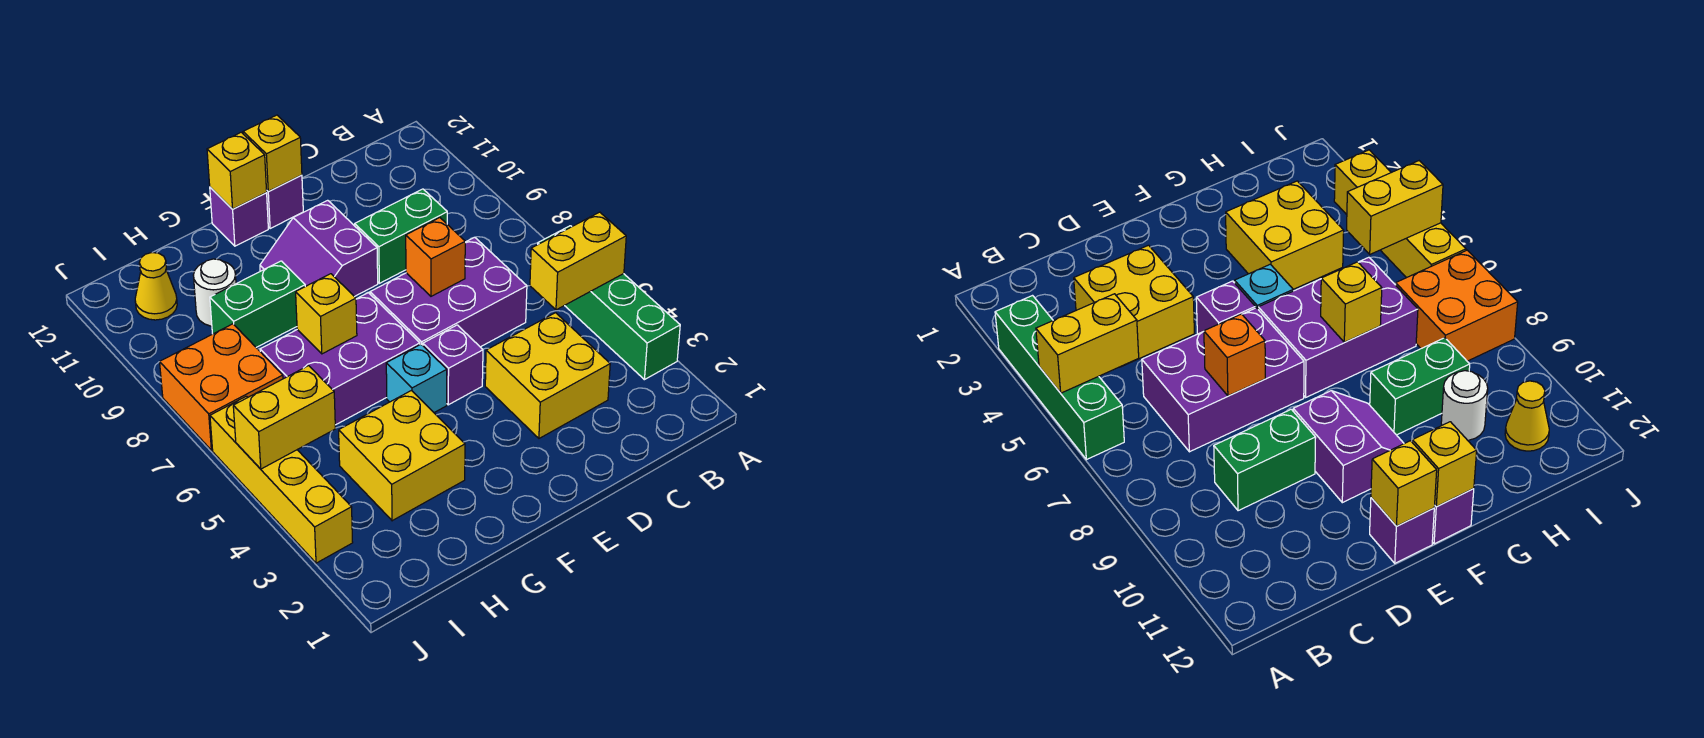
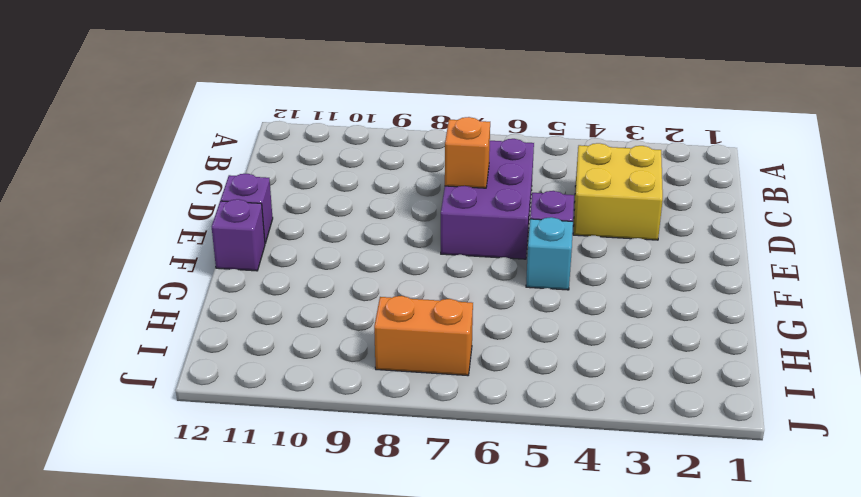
orange 1x2 brick [374,296,473,376] -> orange 2x2 brick [160,324,283,450]
none -> green 1x4 brick [538,226,680,380]
none -> green 1x2 brick [355,189,447,283]
none -> purple 2x2 slope [260,200,378,297]

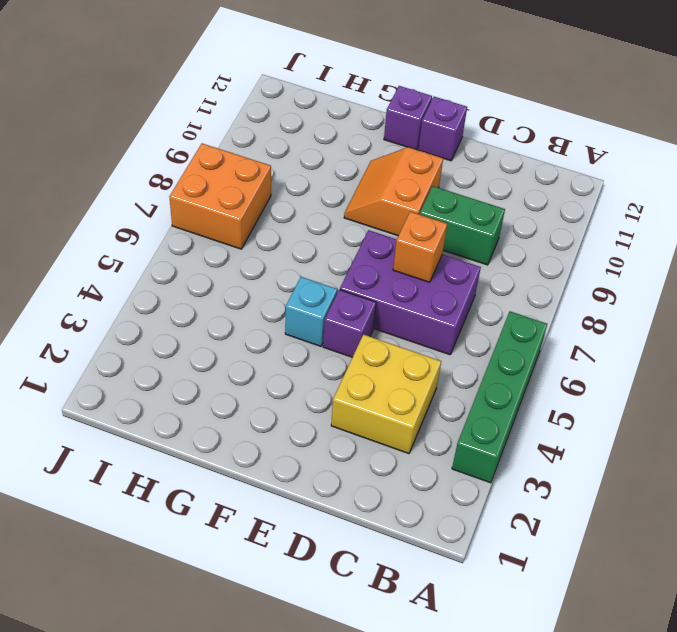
orange 2x2 slope [344,147,443,236] -> purple 2x2 slope [260,200,378,297]
none -> purple 2x3 brick [260,293,420,425]
none -> yellow 2x2 brick [339,391,465,521]
none -> green 1x2 brick [210,261,305,347]

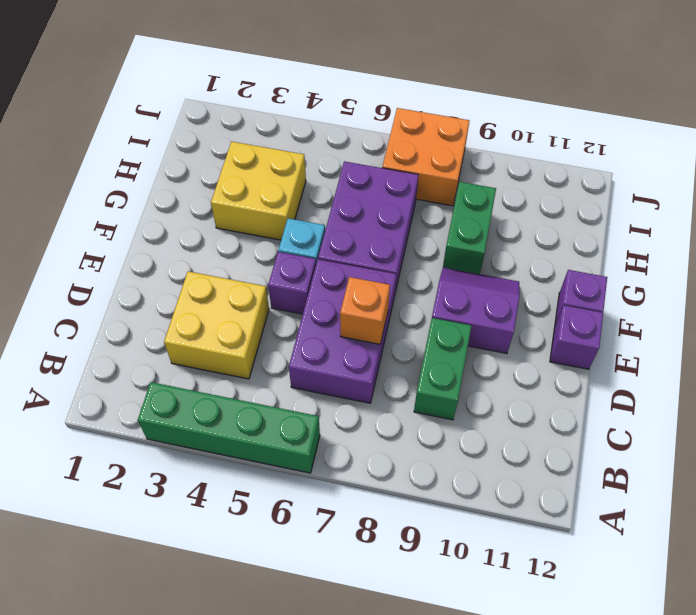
none -> white 1x1 round brick [193,259,236,326]
none -> yellow 1x1 cone [135,253,177,320]
none -> yellow 1x4 brick [210,396,353,563]

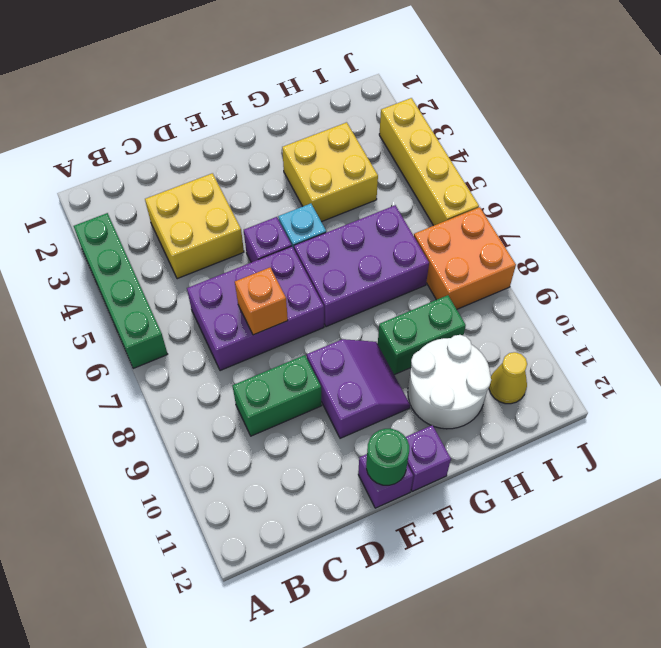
green 1x1 round brick [366,429,409,485] -> yellow 1x1 brick [243,115,302,191]
white 2x2 round brick [408,335,491,429] -> white 1x1 round brick [193,259,236,326]
none -> yellow 1x2 brick [530,212,626,310]
none -> yellow 1x1 brick [207,132,267,209]
none -> yellow 1x1 brick [296,274,357,354]

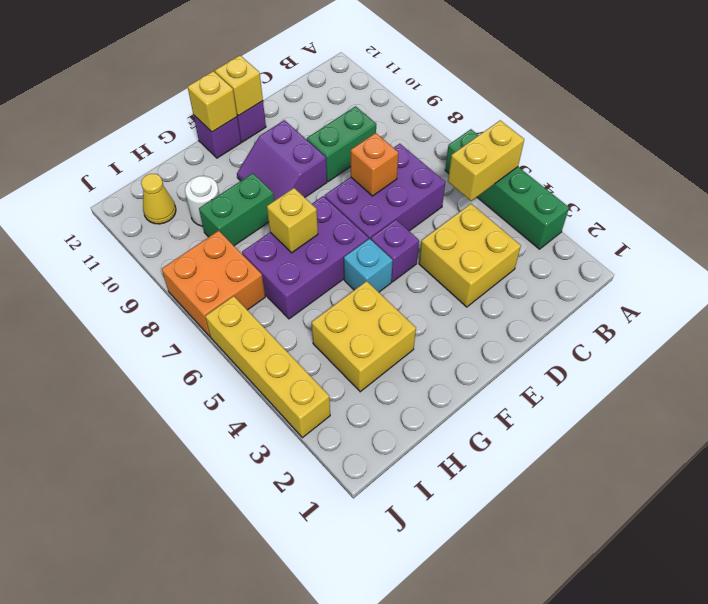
none -> yellow 1x2 brick [233,366,335,469]

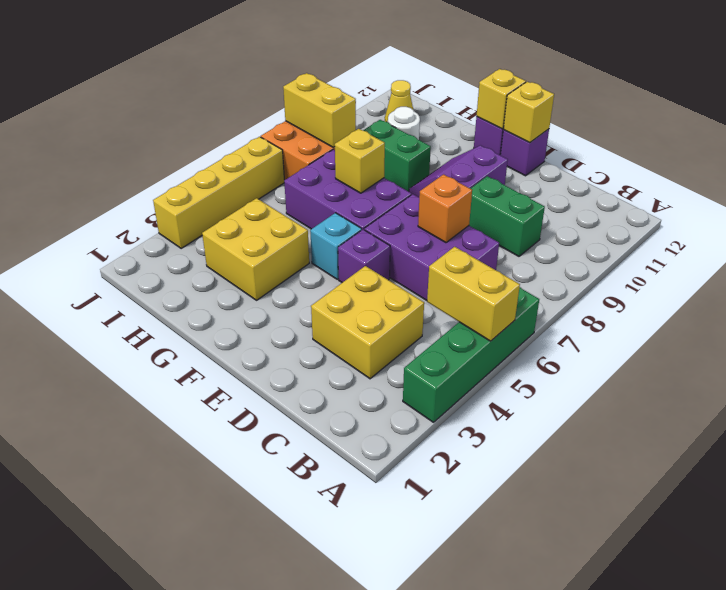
yellow 1x2 brick [283,73,356,147] -> yellow 1x2 brick moved to [233,366,335,469]

